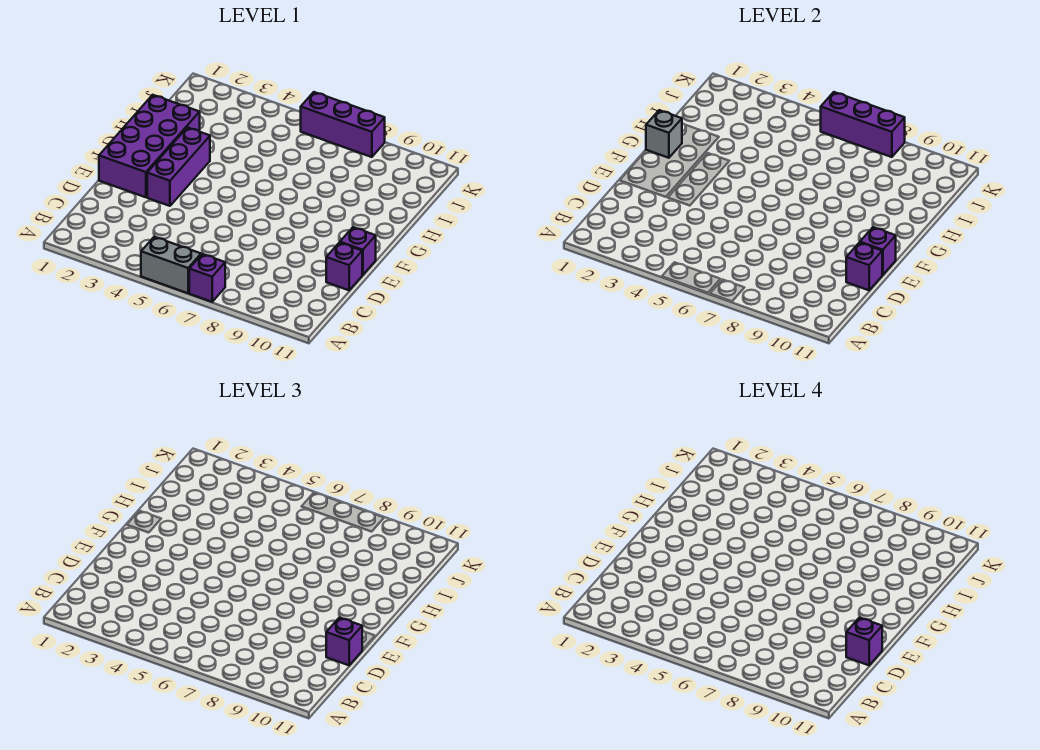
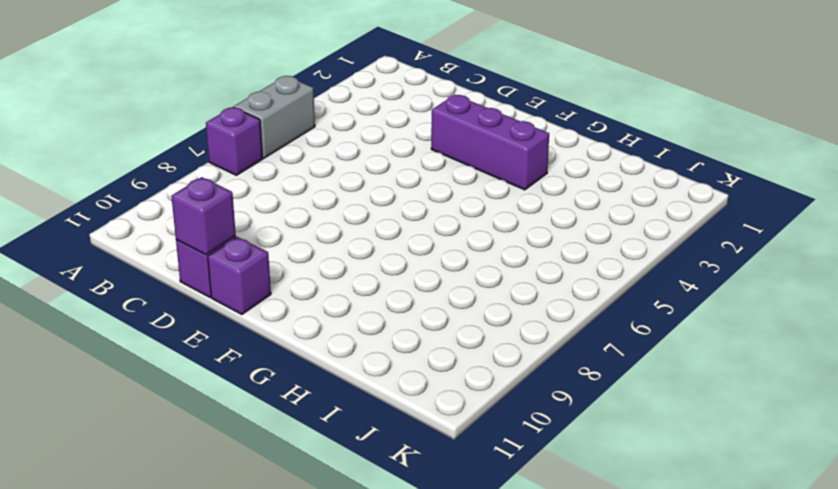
none -> purple 2x4 brick [99,95,200,197]
none -> purple 1x3 brick [301,92,385,157]
none -> purple 1x1 brick [860,227,896,275]

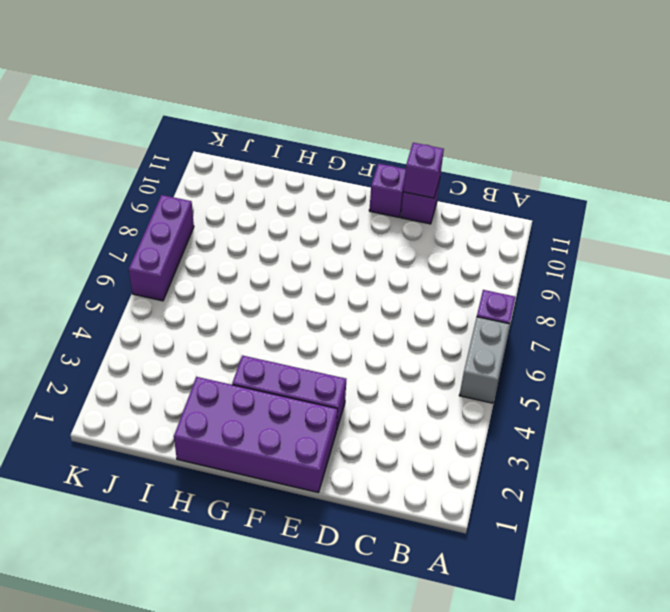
none -> purple 1x1 brick [860,227,896,275]
none -> grey 1x1 brick [646,110,682,158]
none -> purple 1x3 brick [821,92,905,157]

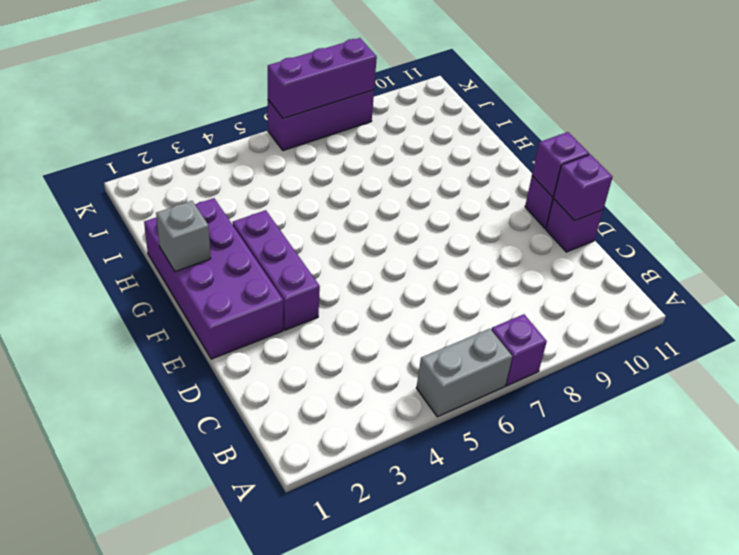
none -> purple 1x1 brick [326,618,362,665]
none -> purple 1x1 brick [846,618,882,665]

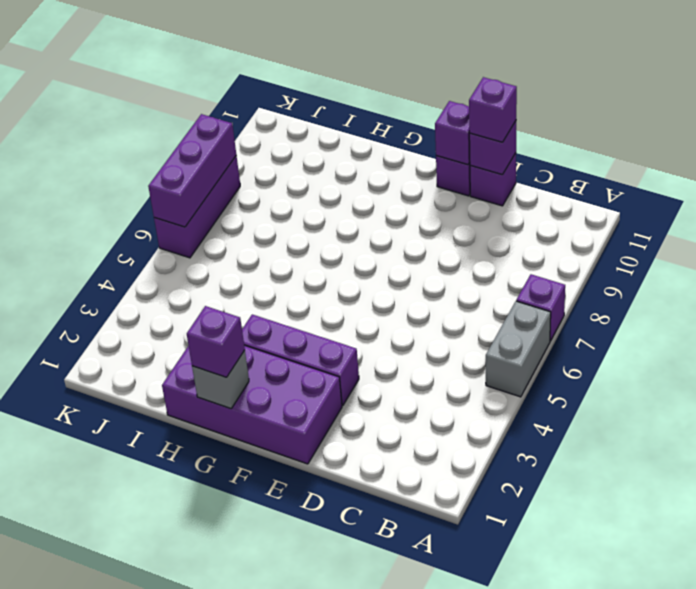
purple 1x1 brick [187,306,245,377] -> purple 1x1 brick moved to [846,618,882,665]

